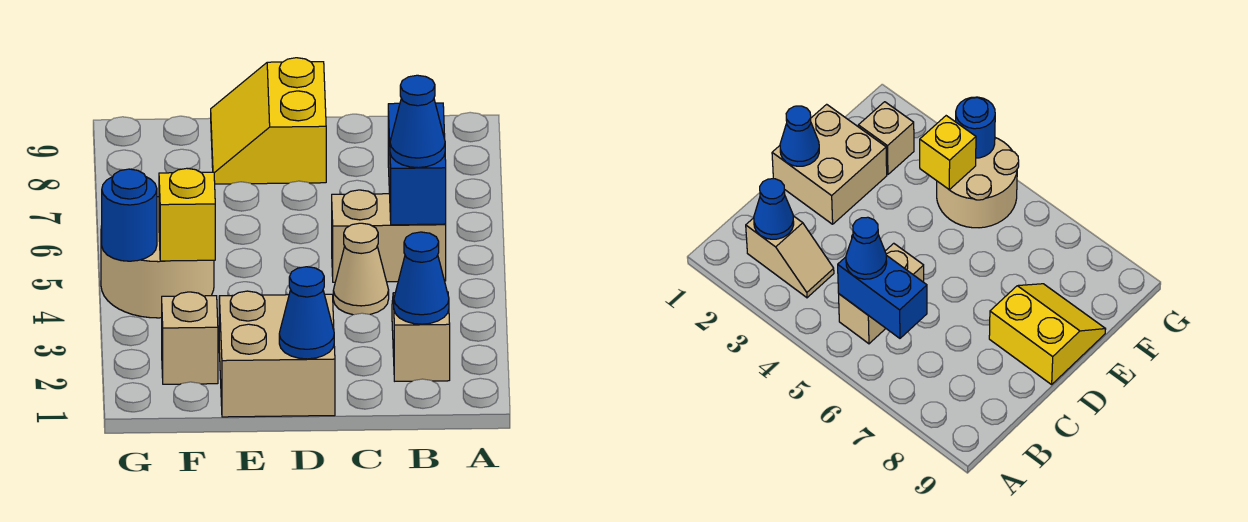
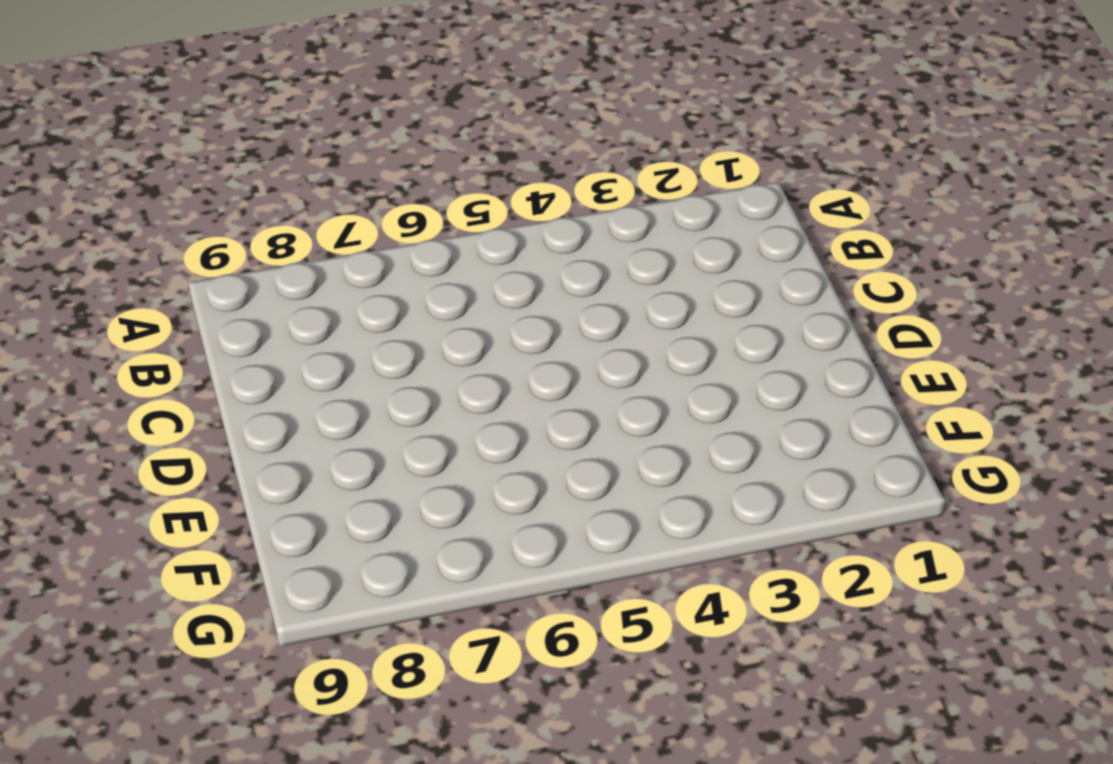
none -> tan 1x2 slope [392,292,450,381]
none -> tan 1x2 brick [332,190,446,282]
none -> tan 1x1 cone [333,223,389,315]

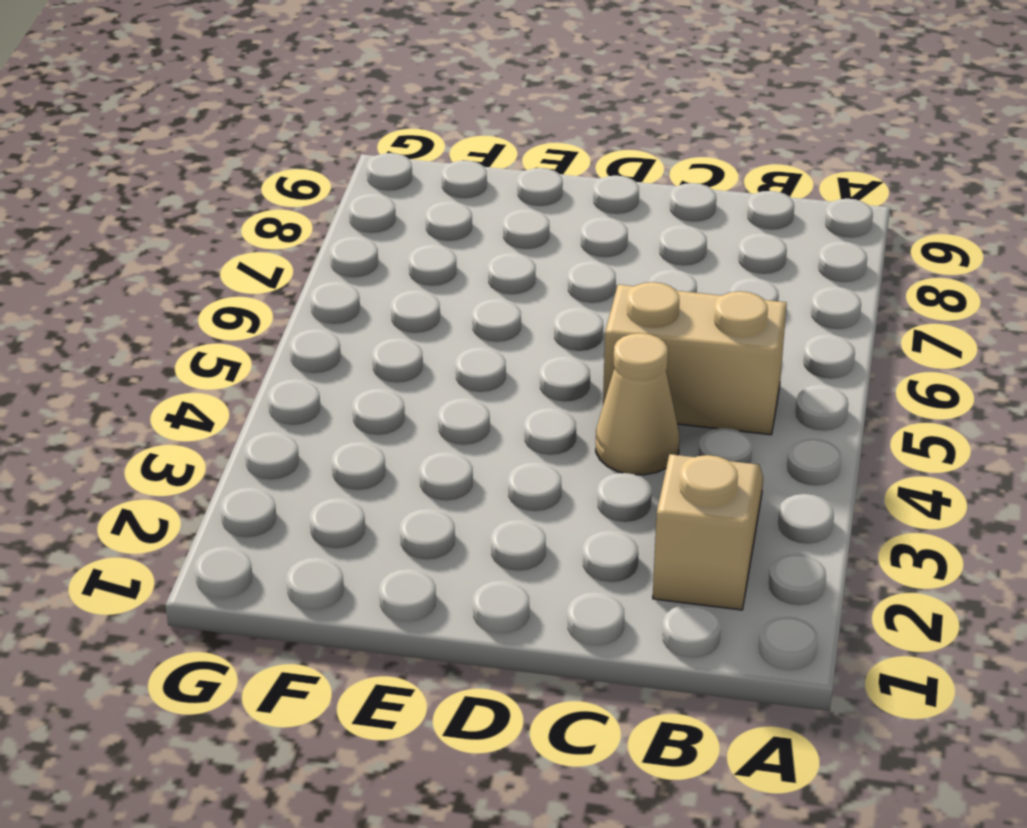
none -> tan 2x2 brick [219,291,335,417]
none -> yellow 2x2 slope [211,58,326,184]
none -> tan 1x1 brick [162,292,218,384]

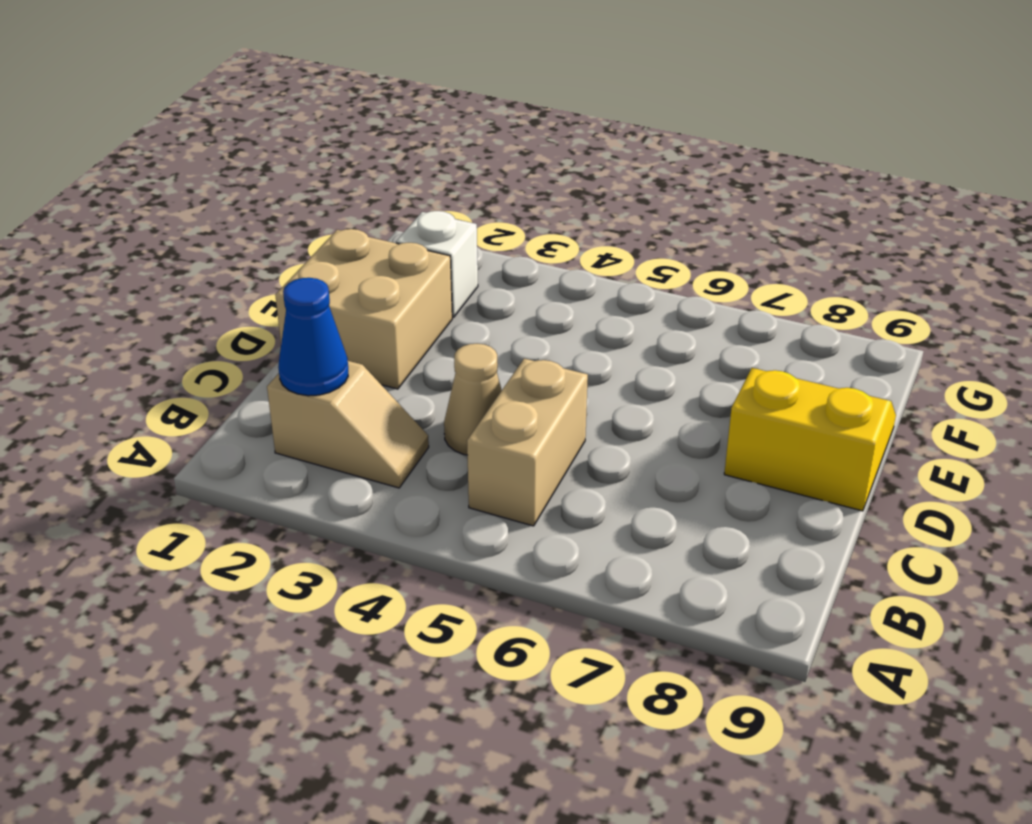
white 1x1 brick [396,211,478,318] -> tan 1x1 brick [162,292,218,384]
none -> tan 2x2 round brick [101,197,214,318]
none -> blue 1x2 brick [388,103,446,225]
none -> blue 1x1 cone [279,267,334,359]

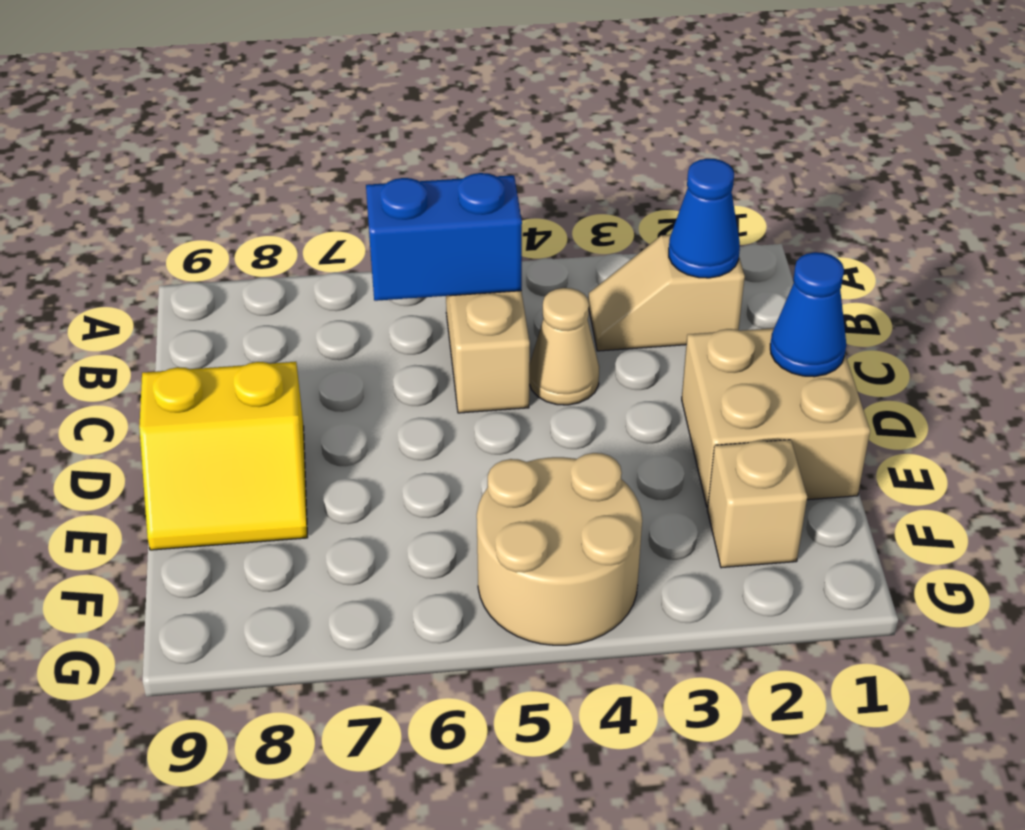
none -> yellow 1x1 brick [159,168,215,261]
none -> blue 1x1 round brick [102,169,157,261]
none -> blue 1x1 cone [390,75,445,168]

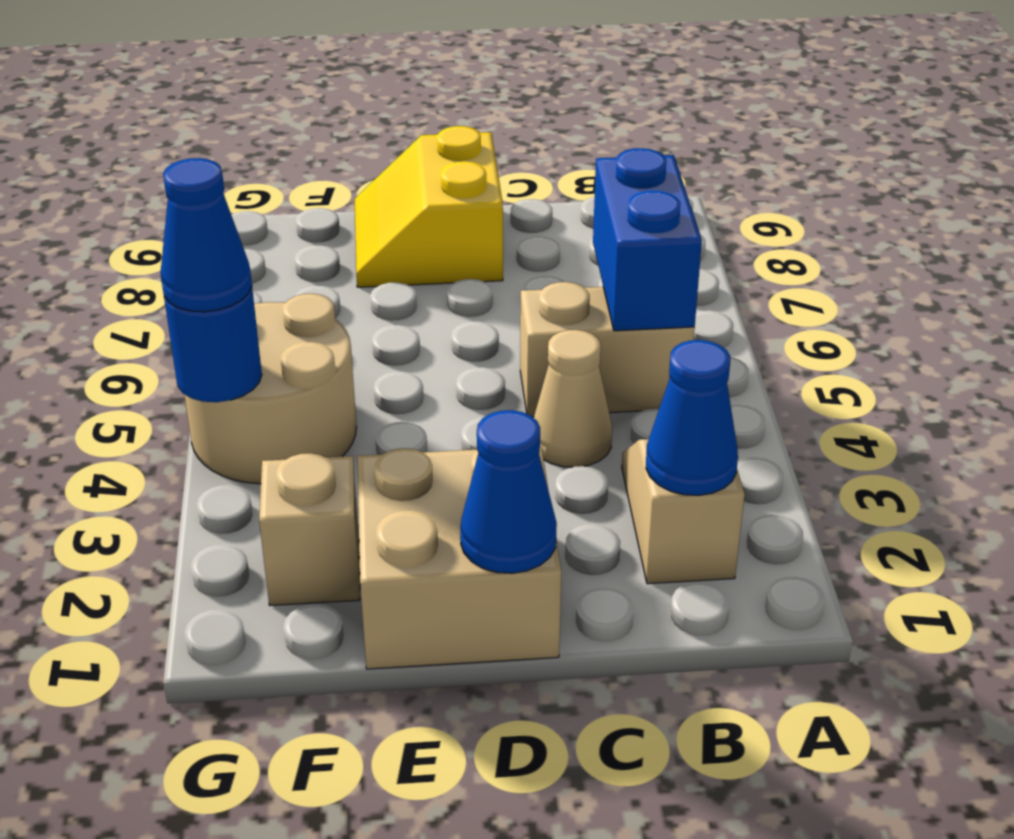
blue 1x1 cone [161,158,252,312] -> blue 1x1 cone moved to [390,75,445,168]
none -> yellow 1x1 brick [159,168,215,261]

